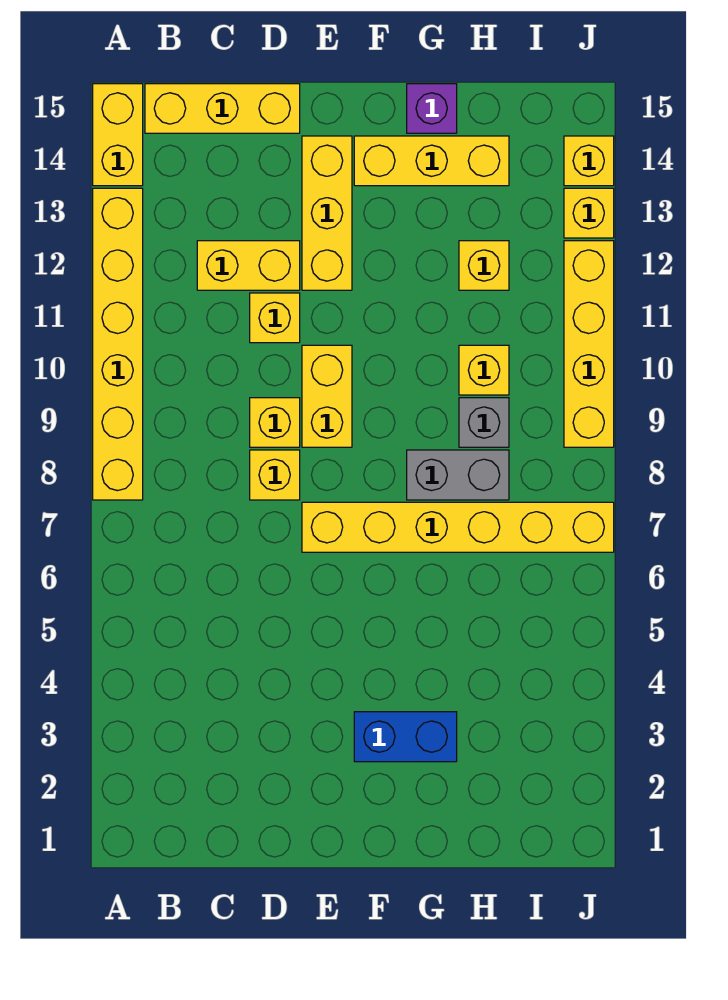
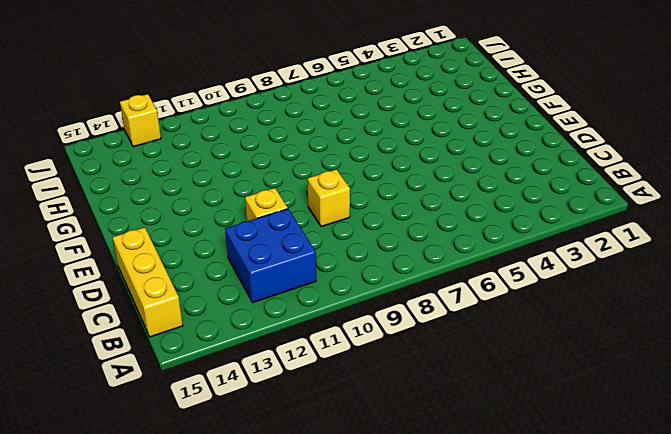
blue 2x2 brick [225,209,316,302] -> yellow 1x2 brick [197,241,300,290]
none -> yellow 1x6 brick [93,188,143,500]
none -> yellow 1x2 brick [93,84,143,186]
none -> yellow 1x1 brick [250,450,300,500]

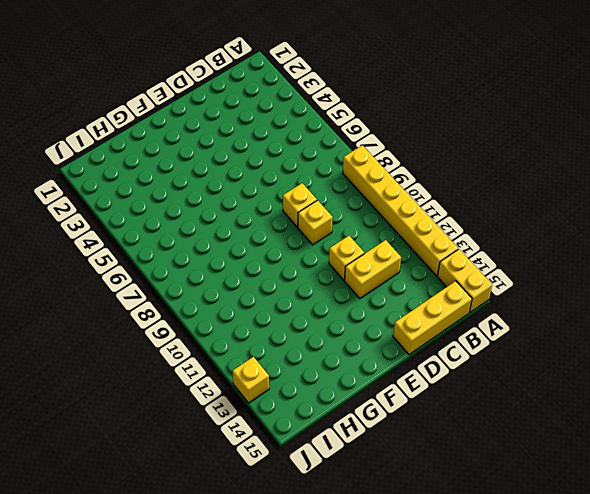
none -> yellow 1x6 brick [302,502,614,552]
none -> yellow 1x2 brick [302,345,352,447]
none -> yellow 1x3 brick [302,136,352,290]

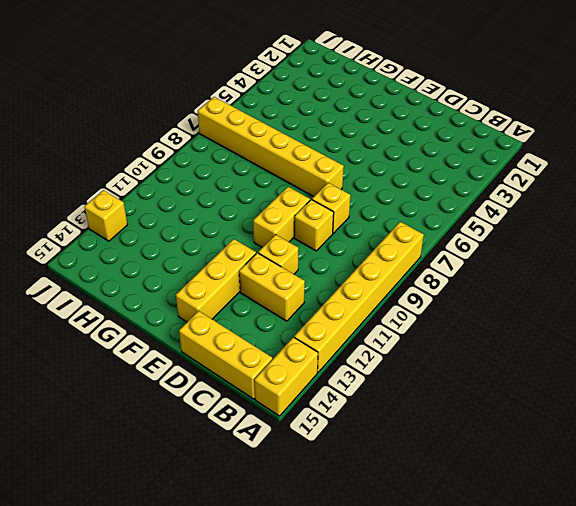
none -> blue 1x2 brick [354,712,457,762]
none -> yellow 1x3 brick [354,136,509,186]
none -> grey 1x2 brick [407,450,509,500]

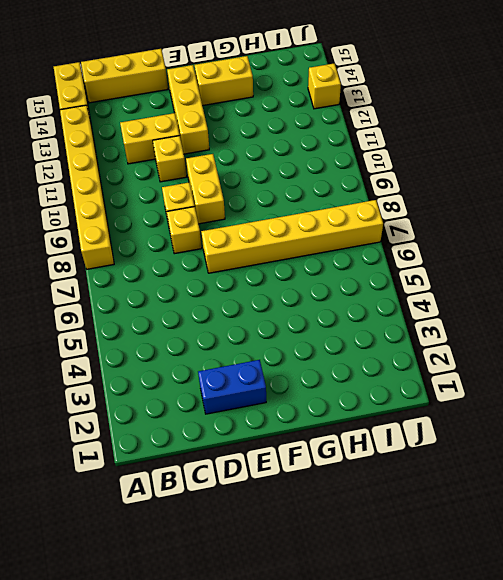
blue 1x2 brick [198,360,266,414] -> blue 1x2 brick moved to [354,712,457,762]
yellow 1x2 brick [195,56,253,106] -> yellow 1x3 brick [354,136,509,186]
none -> grey 1x2 brick [407,450,509,500]
none -> purple 1x1 brick [407,84,457,133]
none -> grey 1x1 brick [459,398,509,447]

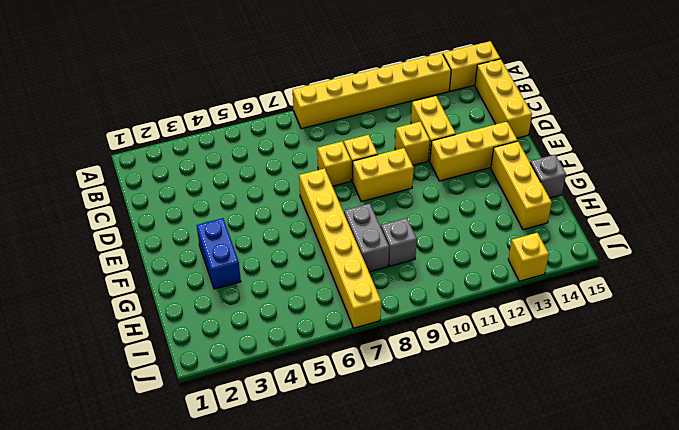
grey 1x1 brick [530,155,566,198] -> purple 1x1 brick [407,84,457,133]
none -> yellow 1x1 brick [459,345,509,395]
none -> yellow 1x1 brick [459,241,509,290]
none -> yellow 1x4 brick [564,241,614,447]

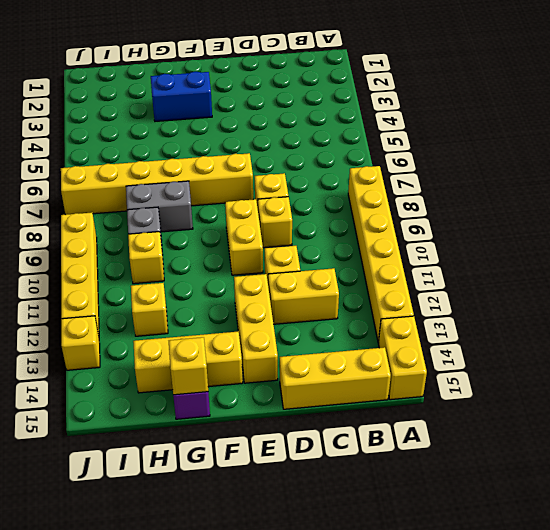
yellow 1x1 brick [169,337,208,395] -> yellow 1x1 brick moved to [564,136,614,186]

